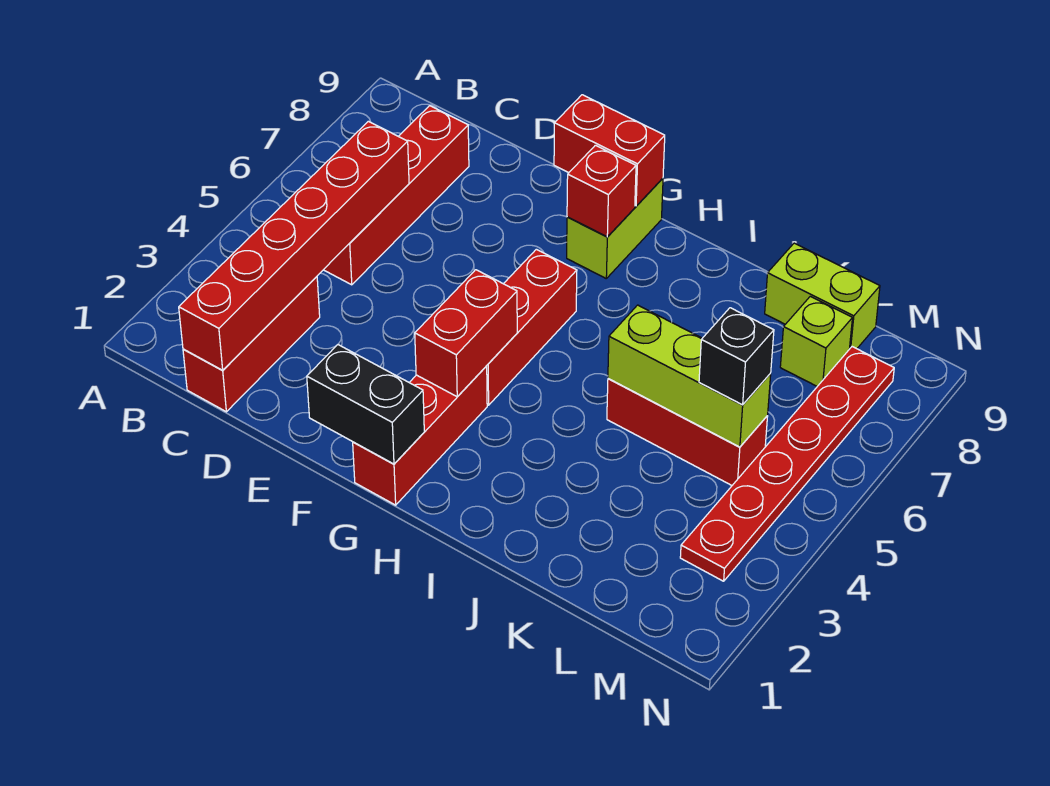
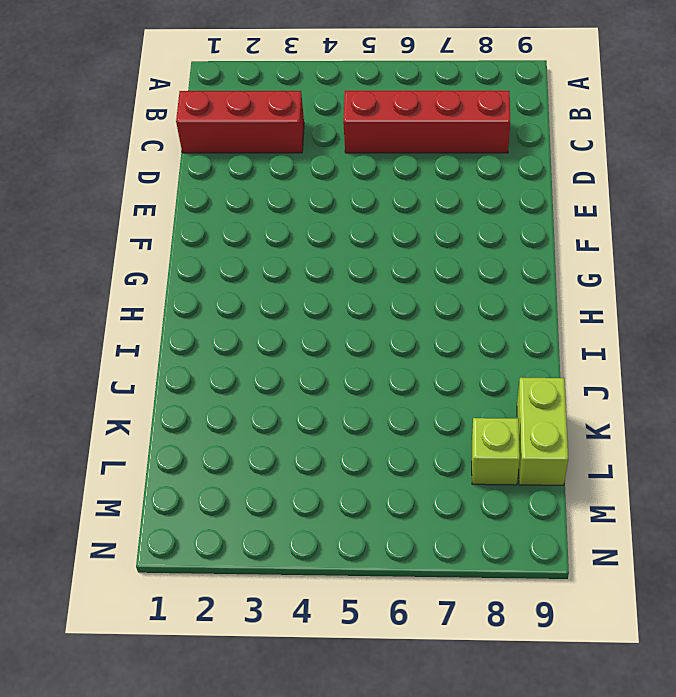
none -> red 1x3 brick [353,366,487,505]
none -> red 1x3 brick [487,249,577,405]
none -> lime 1x2 brick [567,178,663,278]

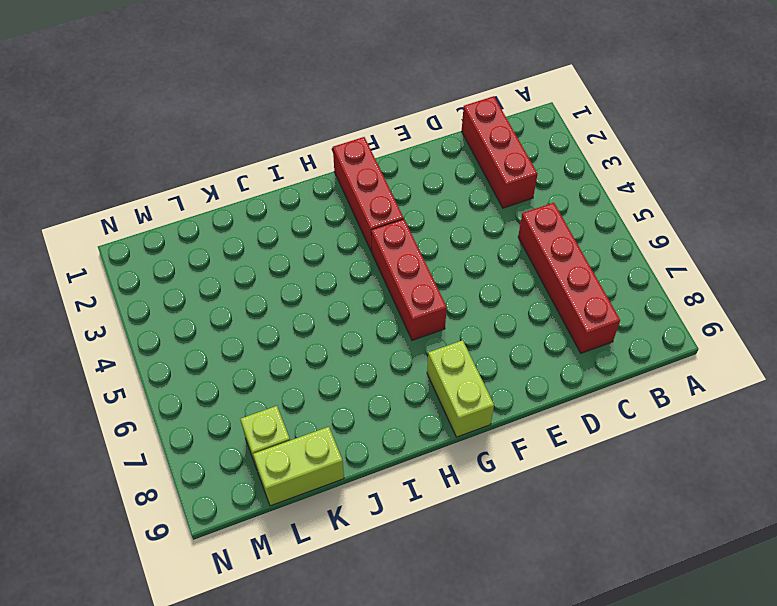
none -> red 1x3 brick [607,379,768,485]
none -> red 1x6 plate [680,347,894,581]
none -> red 1x6 brick [179,121,409,370]

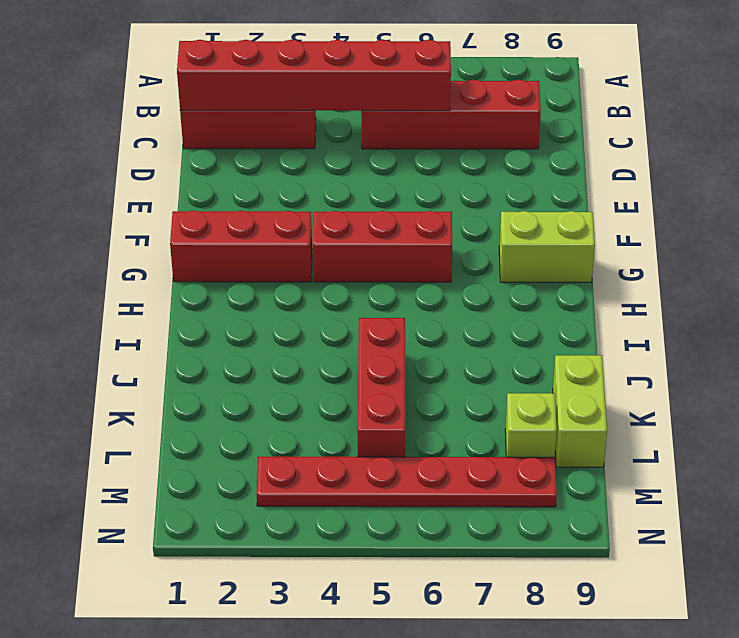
none -> black 1x2 brick [307,345,424,464]
none -> red 1x2 brick [554,95,665,206]
none -> red 1x2 brick [415,270,517,397]

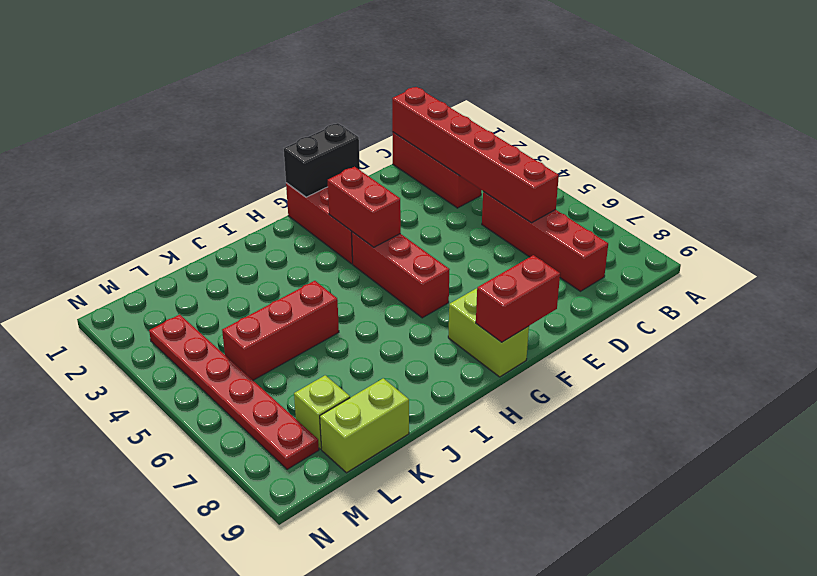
none -> red 1x1 brick [567,145,636,237]
none -> lime 1x3 brick [608,305,771,447]
none -> black 1x1 brick [699,308,774,405]

